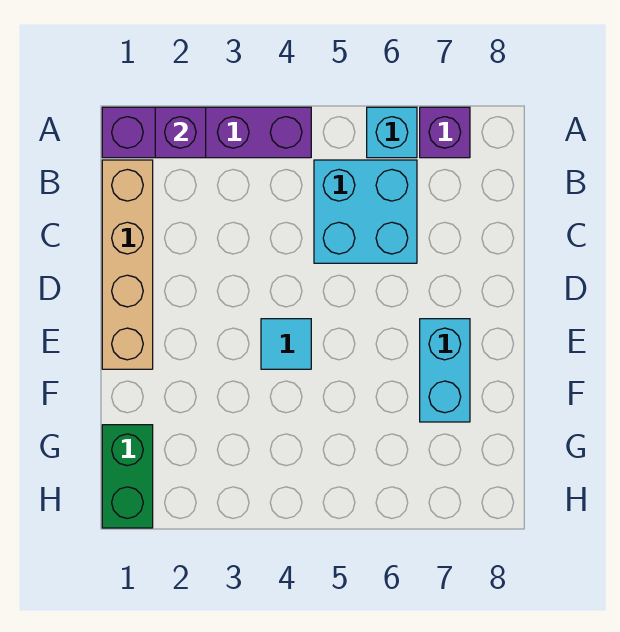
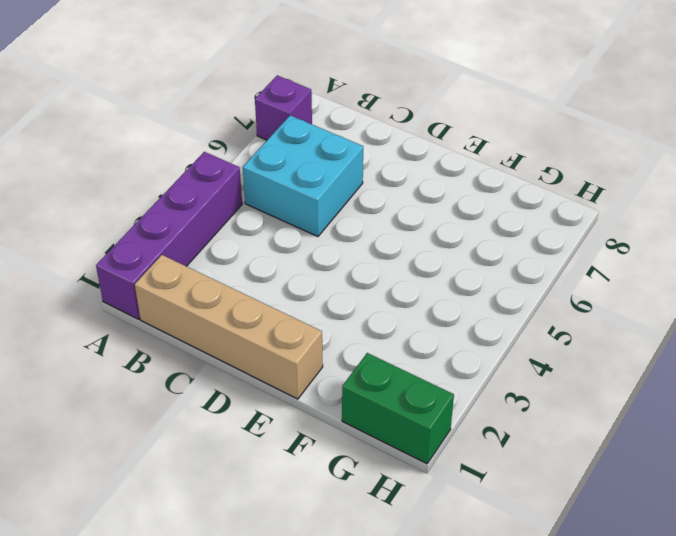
none -> cyan 1x1 brick [367,107,417,158]
none -> cyan 1x1 tile [261,319,311,369]

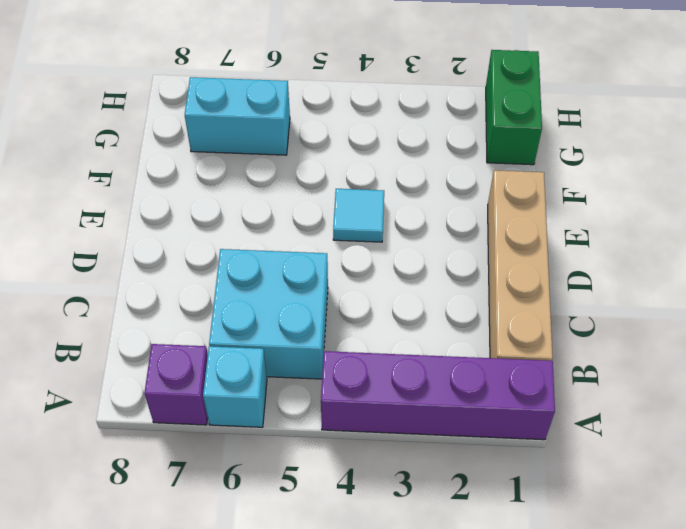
cyan 1x2 brick [185,77,290,155] -> cyan 1x2 brick turned to [420,319,470,422]
none -> purple 1x1 brick [155,107,206,158]

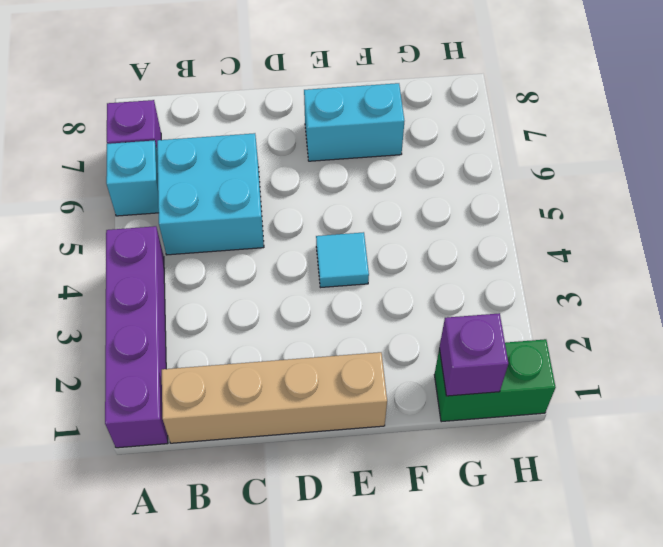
purple 1x1 brick [439,313,508,396] -> purple 1x1 brick moved to [155,107,206,158]

